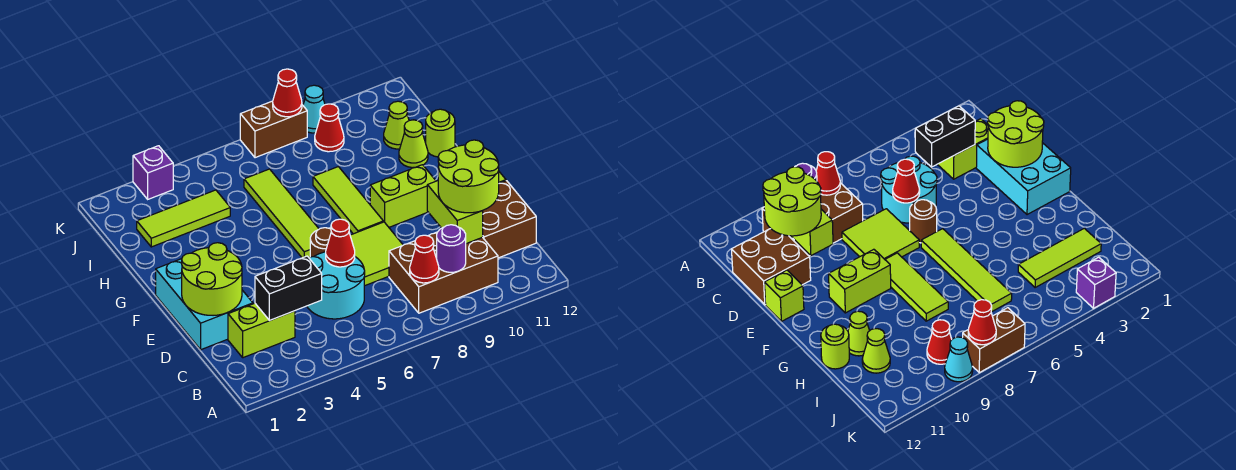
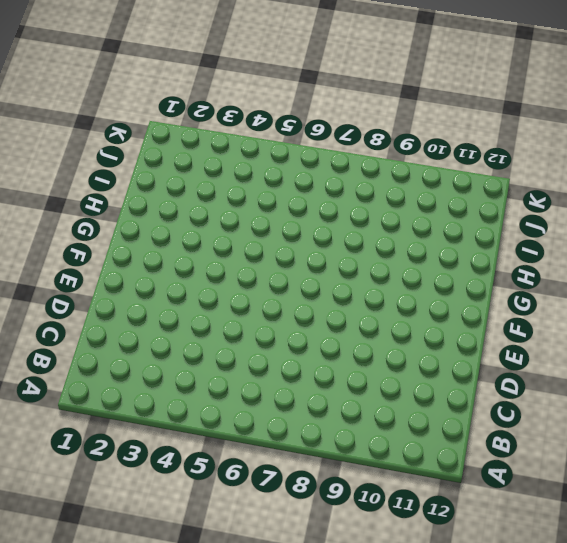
none -> brown 2x3 brick [389,232,498,313]
none -> lime 1x2 brick [228,303,295,358]
none -> cyan 2x2 round brick [307,252,365,319]

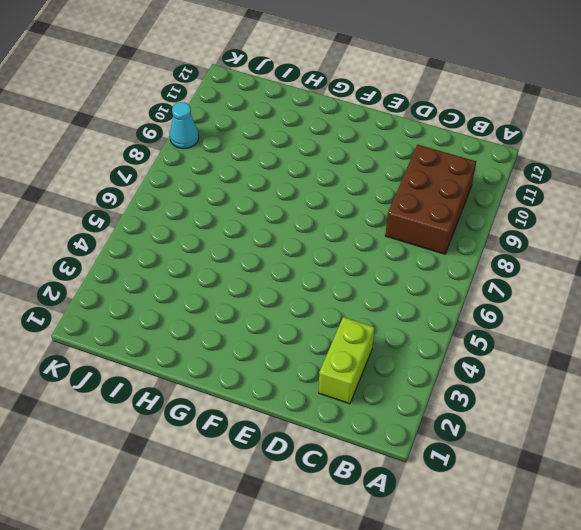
none -> cyan 2x2 round brick [307,252,365,319]
none -> brown 2x2 brick [483,181,536,258]
none -> cyan 2x3 brick [156,259,253,350]

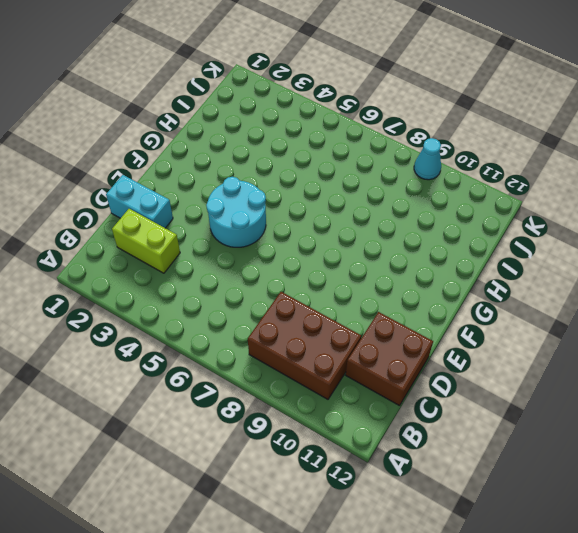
cyan 1x2 brick [106,175,173,228] -> cyan 2x3 brick [156,259,253,350]
cyan 2x2 round brick [206,177,266,247] -> cyan 2x2 round brick moved to [307,252,365,319]
none -> lime 2x2 tile [350,222,403,286]
none -> brown 1x1 round brick [310,228,331,257]
none -> lime 1x1 brick [764,270,804,321]

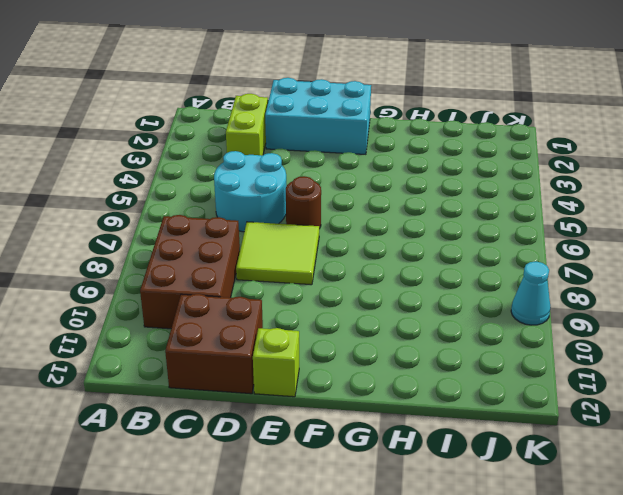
none -> lime 1x4 tile [244,169,319,258]
none -> lime 1x3 tile [313,167,383,234]
none -> lime 1x2 brick [370,165,436,227]

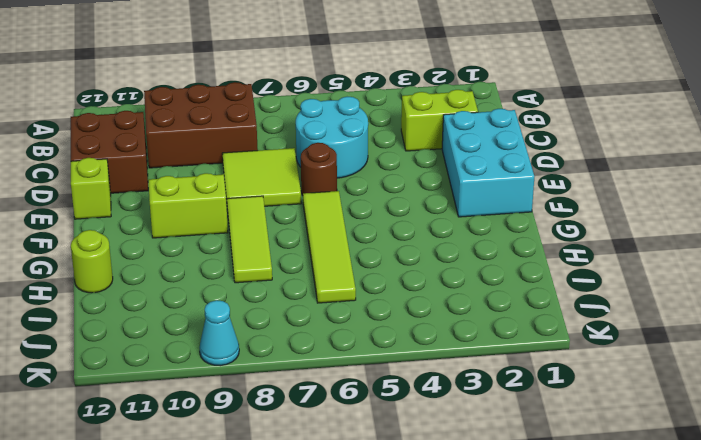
none -> lime 1x1 cone [399,120,428,168]
none -> lime 1x3 tile [137,190,230,247]
none -> lime 1x1 cone [384,101,409,149]

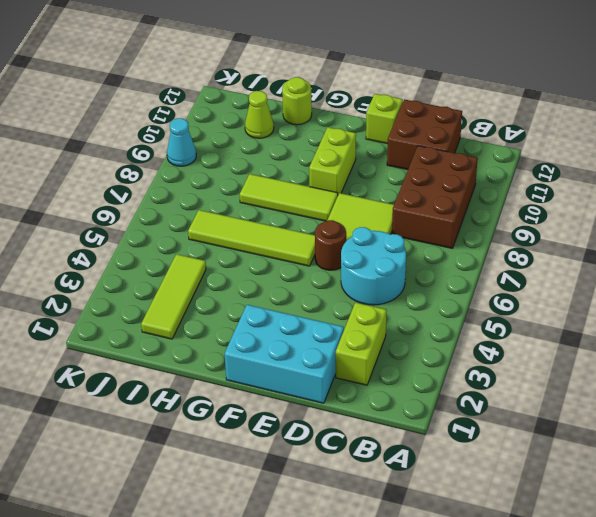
none -> lime 1x1 cone [399,120,428,168]
none -> red 1x1 cone [315,104,344,152]
none -> purple 1x1 brick [133,146,173,199]

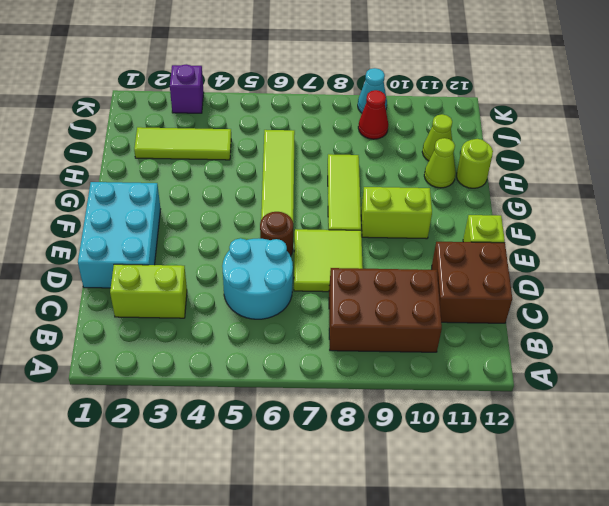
none -> brown 1x2 brick [240,101,307,158]
none -> red 1x1 cone [410,235,439,283]
none -> purple 1x1 round brick [437,225,466,272]

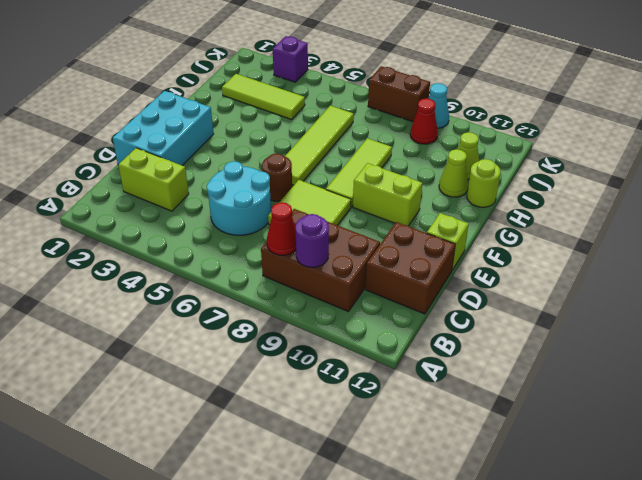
none -> black 1x2 brick [255,256,322,321]
none -> lime 1x2 brick [427,181,483,244]
none -> lime 2x2 round brick [182,243,242,315]

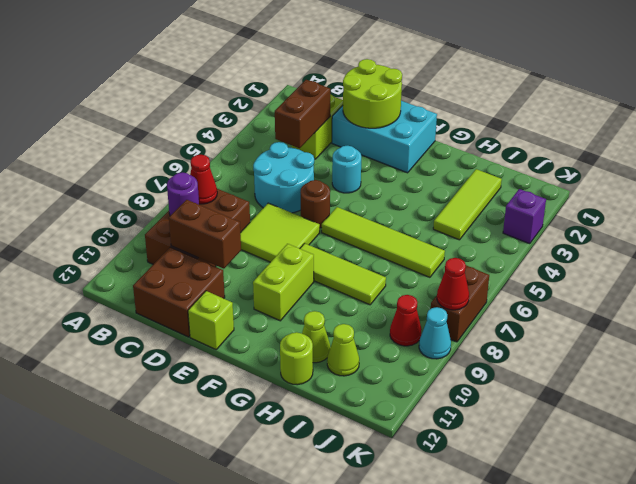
brown 1x2 brick [275,80,330,148] -> black 1x2 brick [255,256,322,321]
brown 1x2 brick [169,200,241,269] -> lime 1x2 brick [427,181,483,244]
cyan 1x1 round brick [332,146,361,193] -> none
none -> red 1x1 cone [326,219,355,267]
none -> lime 2x2 round brick [438,140,499,213]

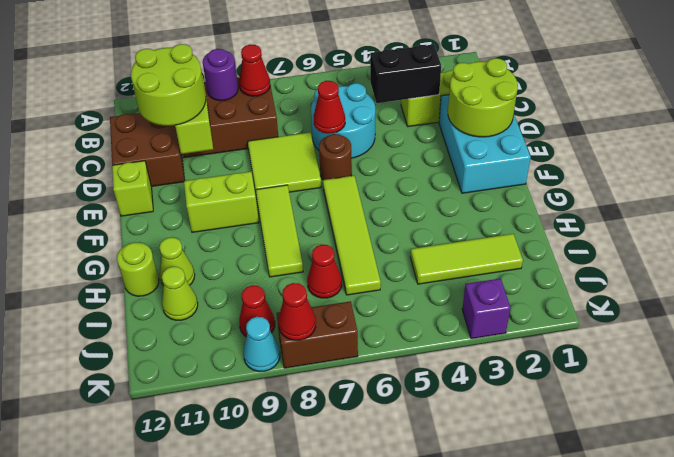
red 1x1 cone [307,245,342,298] -> none

